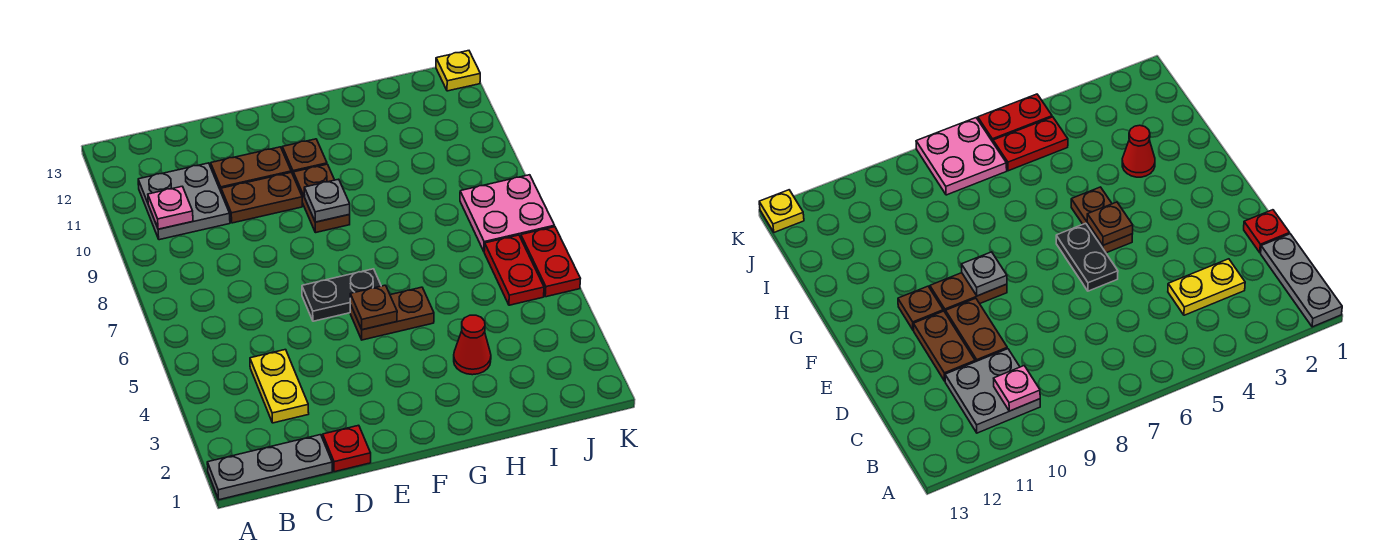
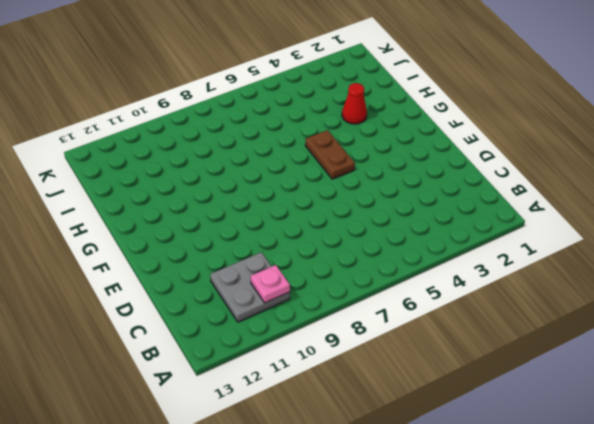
none -> grey 1x3 plate [207,435,332,500]
none -> yellow 1x2 plate [250,350,309,423]
none -> red 1x1 plate [323,425,371,472]

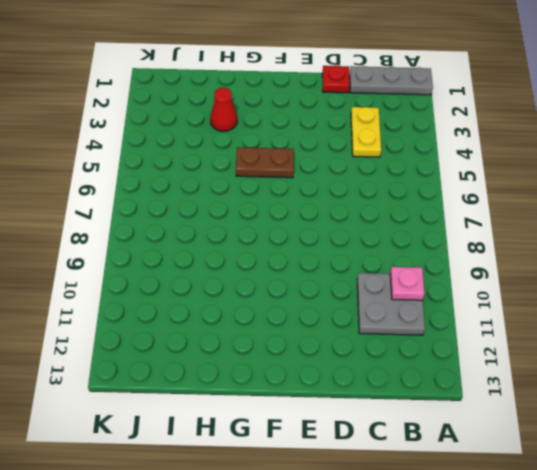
none -> brown 1x2 plate [221,172,302,223]
none -> brown 1x2 plate [211,147,291,191]
none -> black 1x2 plate [302,269,381,321]

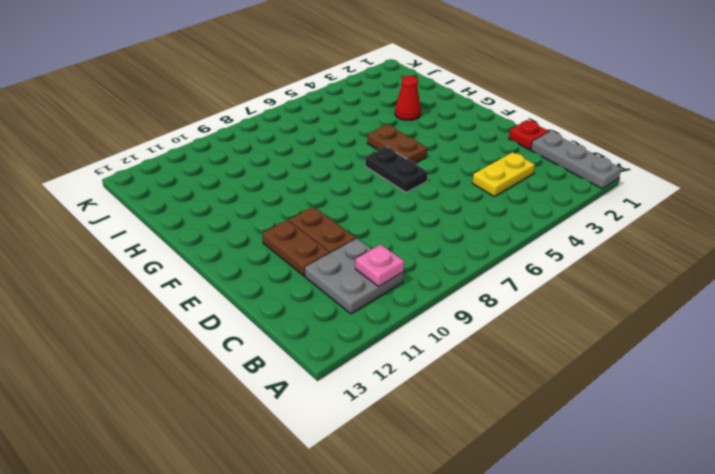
none -> brown 1x2 plate [293,164,350,233]
none -> brown 1x1 plate [282,139,327,174]
none -> red 1x2 plate [484,235,544,305]

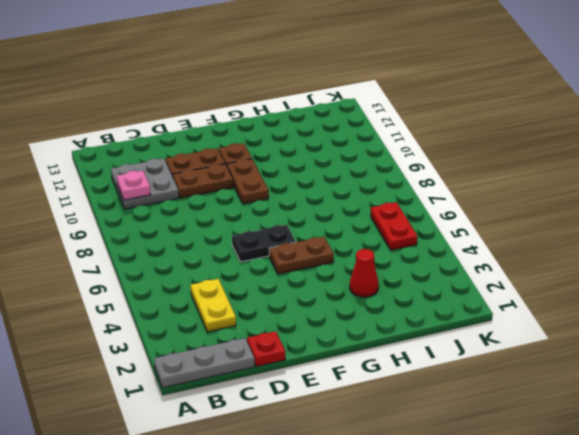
none -> pink 2x2 plate [460,175,555,251]
none -> red 1x2 plate [521,227,580,297]
none -> yellow 1x1 plate [436,51,480,91]

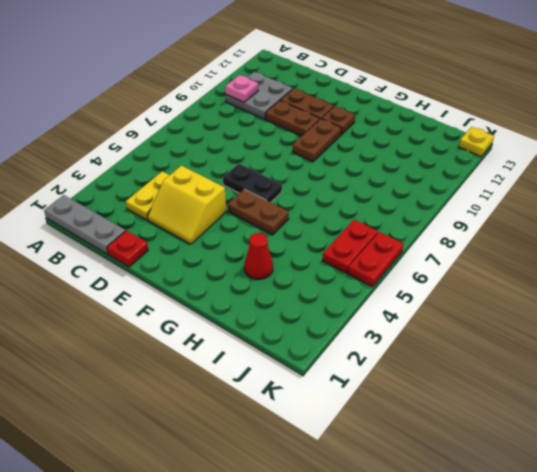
yellow 2x2 slope [147,166,226,244] -> none
none -> pink 2x2 plate [460,175,555,251]
none -> brown 1x1 plate [350,285,397,330]
none -> grey 1x1 plate [304,179,350,222]

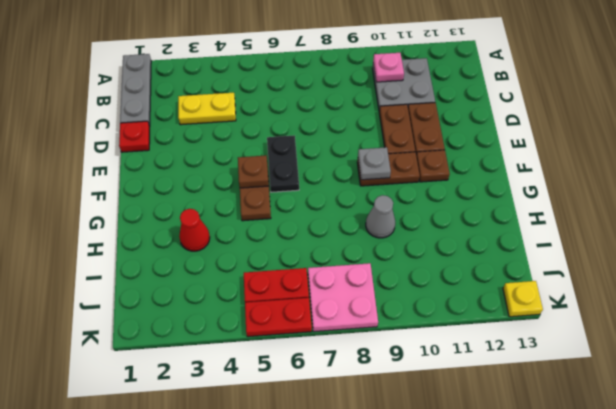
grey 1x1 cone [366,195,395,238] -> none

